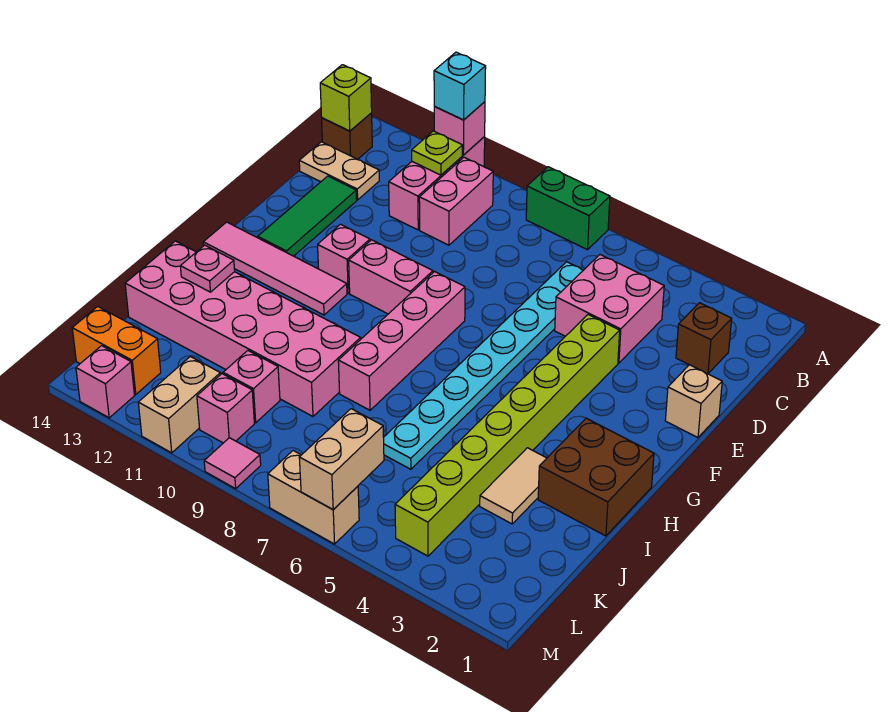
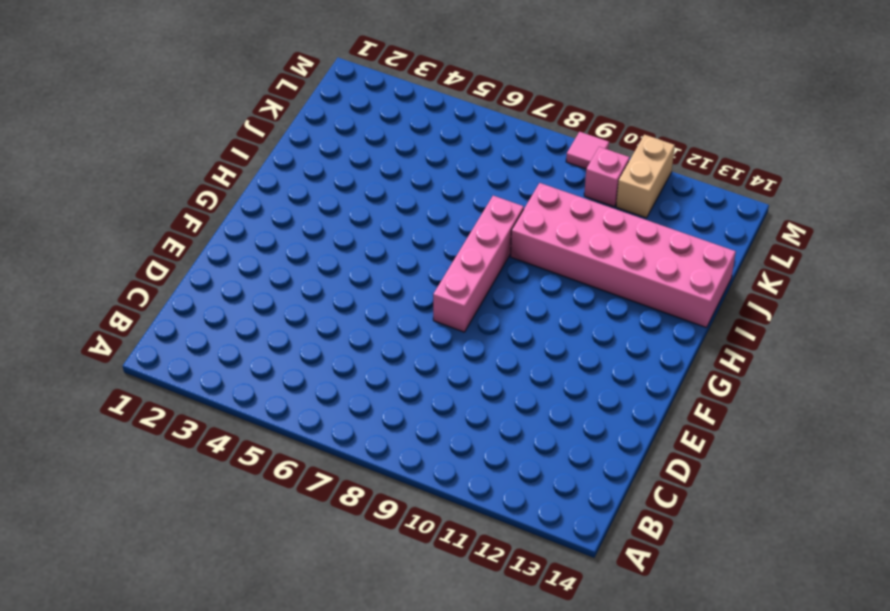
none -> green 1x2 brick [526,167,610,250]
none -> pink 1x3 brick [389,137,485,230]
none -> pink 1x2 brick [419,157,493,245]
none -> brown 1x1 brick [322,113,372,159]

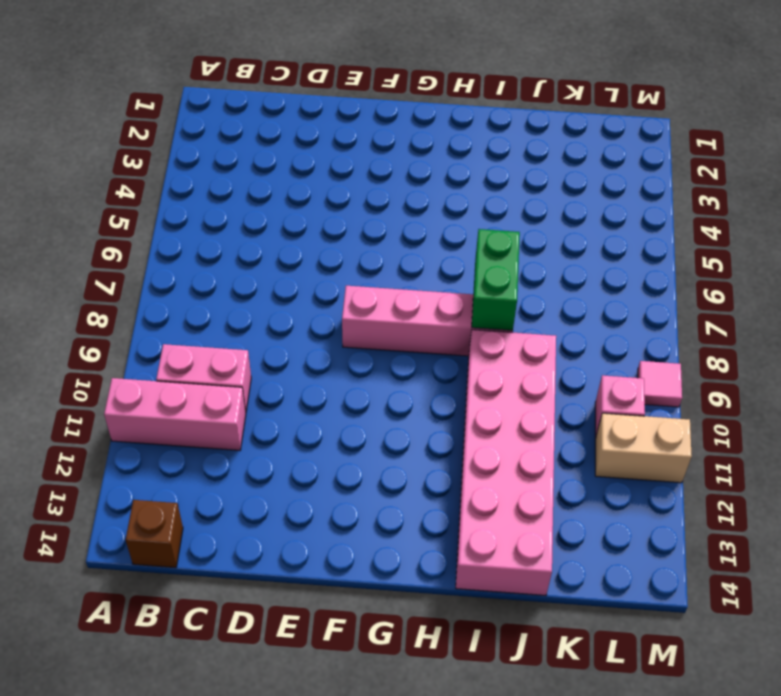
green 1x2 brick [472,229,520,331] -> green 1x2 brick moved to [526,167,610,250]
none -> brown 1x1 brick [676,303,732,374]
none -> pink 2x2 brick [555,255,664,363]
none -> cyan 1x8 plate [383,262,583,469]
none -> tan 1x2 plate [299,142,379,200]

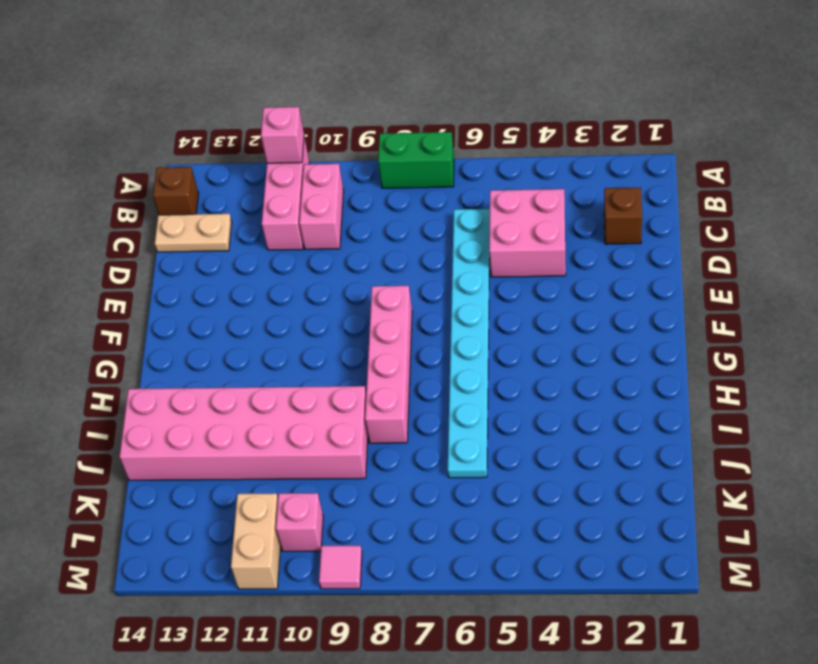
none -> green 1x3 tile [258,176,357,256]
none -> tan 1x1 brick [665,365,722,437]
none -> lime 1x8 brick [395,315,620,556]
none -> pink 1x2 brick [349,240,433,314]

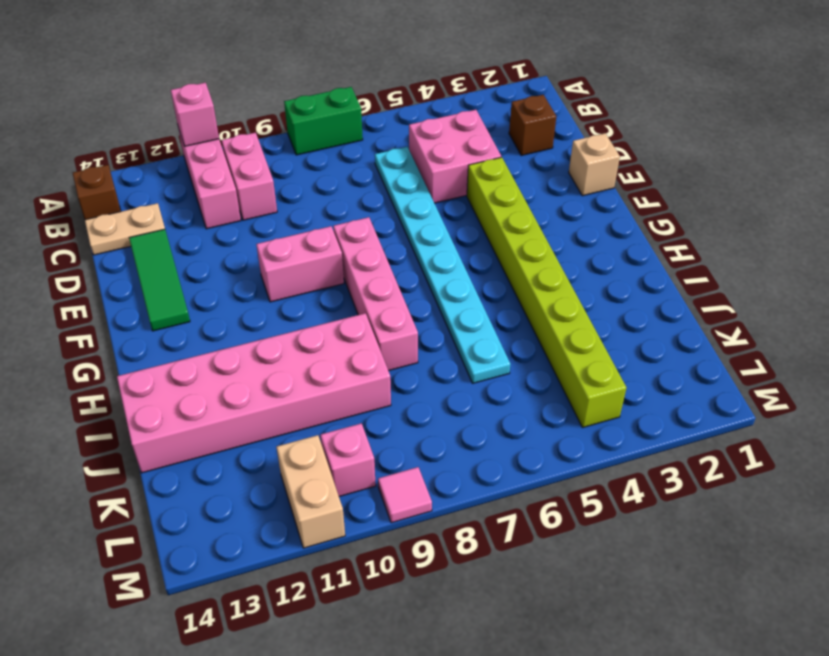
none -> pink 1x1 brick [318,224,370,293]
none -> pink 1x4 tile [203,222,347,315]
none -> brown 2x2 brick [538,418,654,536]
none -> tan 1x2 tile [480,448,547,524]

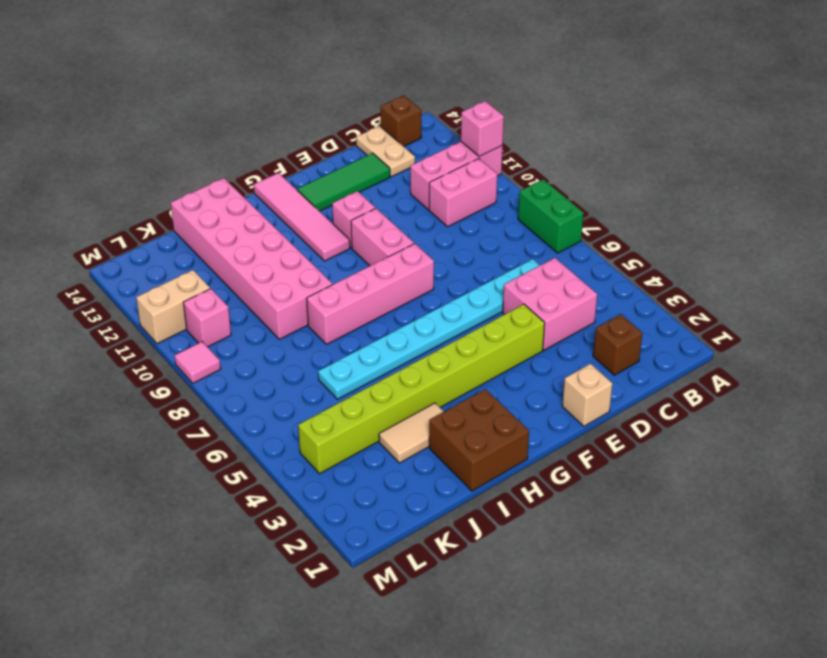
none -> pink 1x1 brick [223,351,280,423]
none -> orange 1x2 brick [72,306,161,394]
none -> tan 1x2 brick [268,451,359,544]
none -> pink 1x1 brick [76,346,135,418]

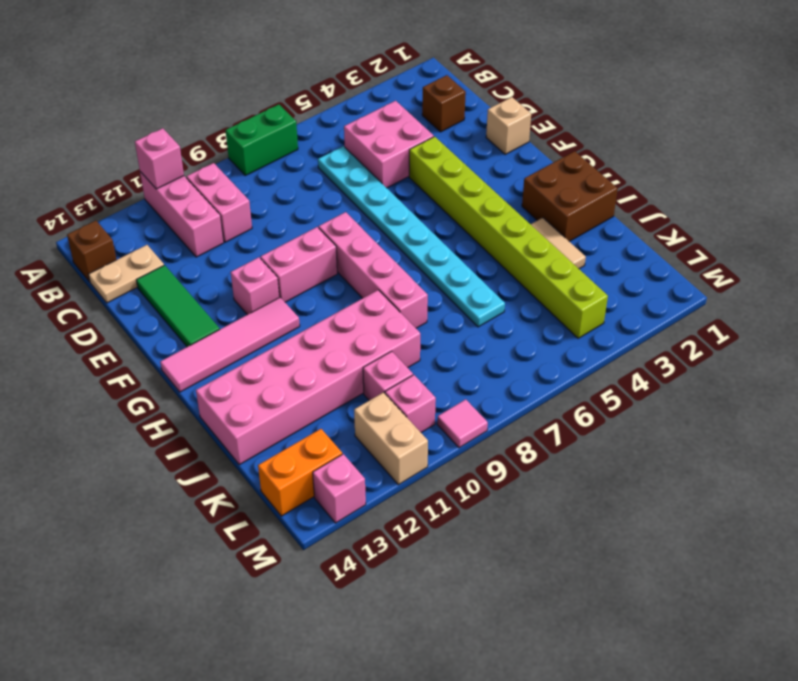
none -> tan 1x2 brick [268,451,359,544]
none -> lime 1x1 plate [412,131,462,175]
none -> lime 1x1 brick [320,65,372,131]
none -> pink 1x1 plate [180,245,235,292]

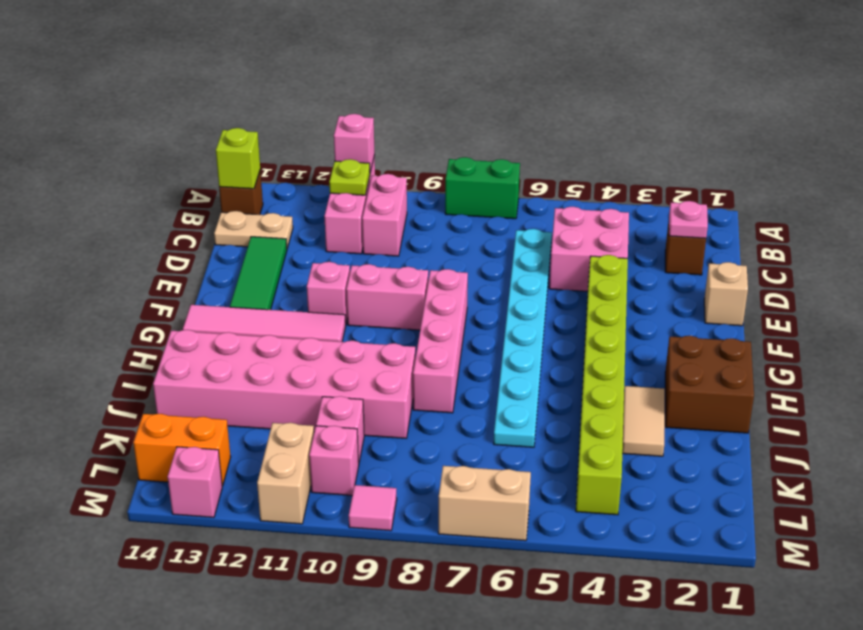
pink 1x1 plate [669,201,708,238] -> pink 1x1 plate moved to [180,245,235,292]
none -> tan 1x2 brick [299,409,384,510]
none -> cyan 1x1 brick [434,52,486,120]

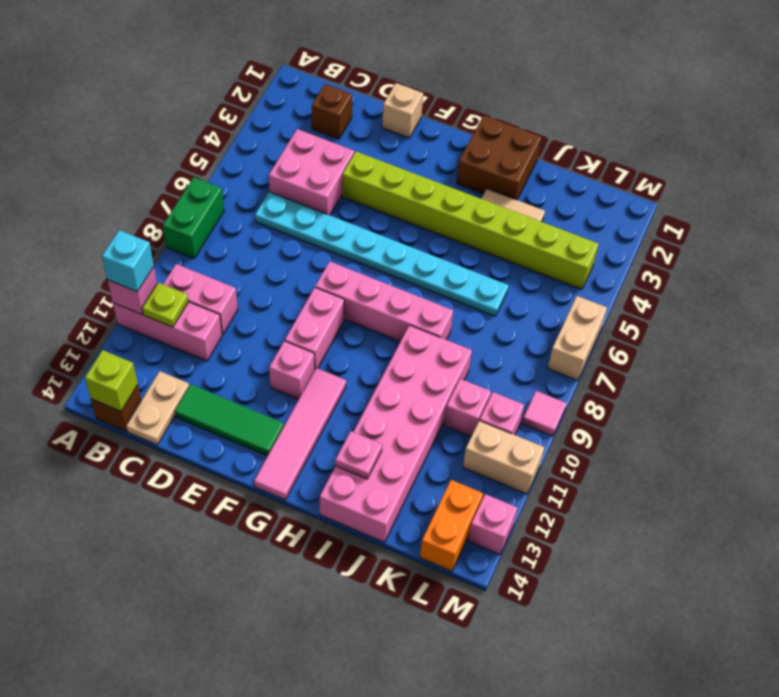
none -> tan 1x2 brick [299,409,384,510]

